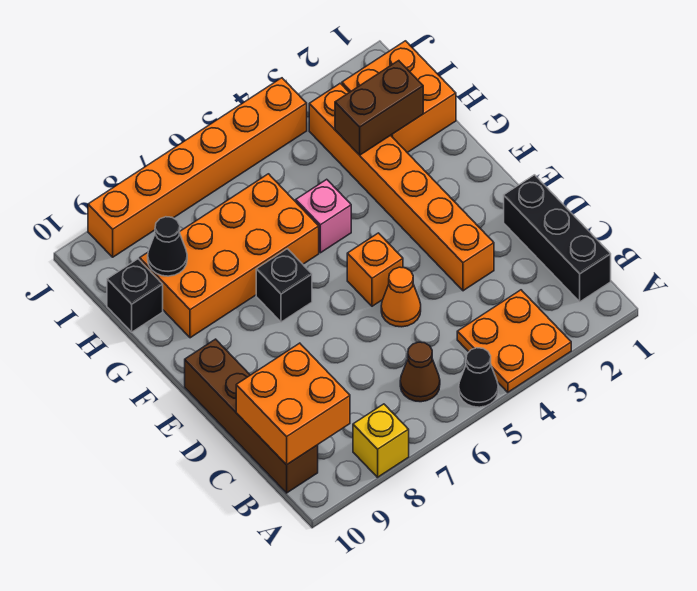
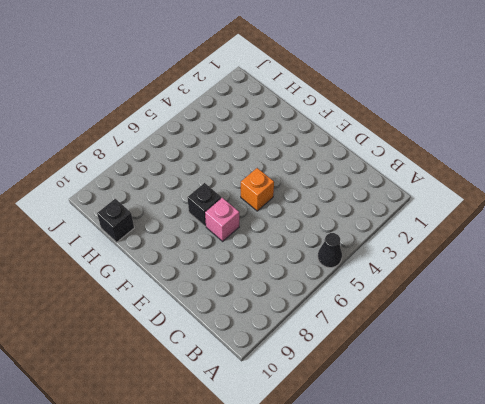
pink 1x1 brick [205,198,239,241] -> pink 1x1 brick moved to [296,179,351,253]
none -> orange 2x2 plate [457,290,571,392]
none -> yellow 1x1 brick [353,404,409,477]
none -> black 1x3 brick [504,175,611,302]

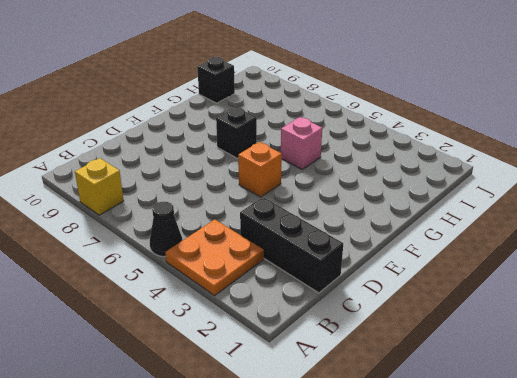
black 1x3 brick [240,197,343,293] -> black 1x3 brick turned to [504,175,611,302]
none -> brown 1x1 cone [400,342,440,402]
none -> brown 1x4 brick [185,339,318,493]
none -> orange 1x6 brick [309,83,494,291]

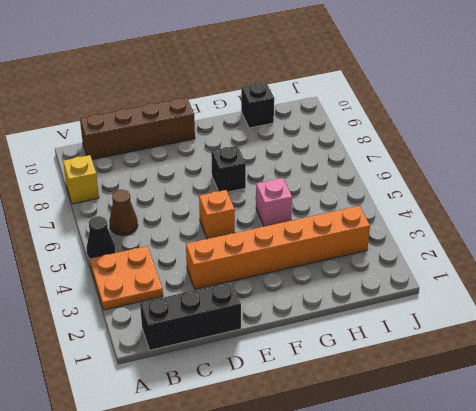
none -> orange 1x1 cone [381,267,421,327]
none -> orange 2x4 brick [140,174,319,338]
none -> orange 2x2 brick [342,41,456,153]

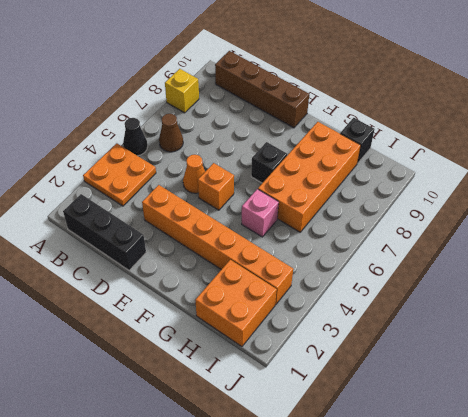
none -> orange 1x6 brick [88,78,307,257]
none -> orange 2x2 brick [236,343,350,465]
none -> brown 1x2 brick [335,61,423,155]

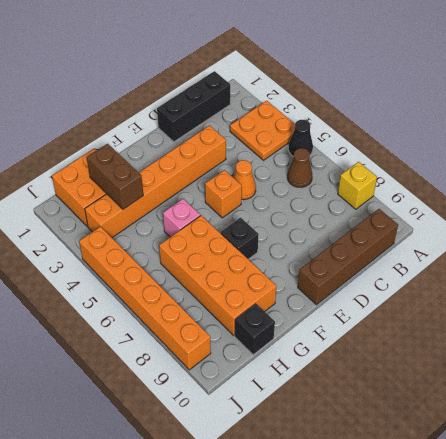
none -> orange 2x2 brick [236,343,350,465]
none -> black 1x1 cone [148,217,187,276]

